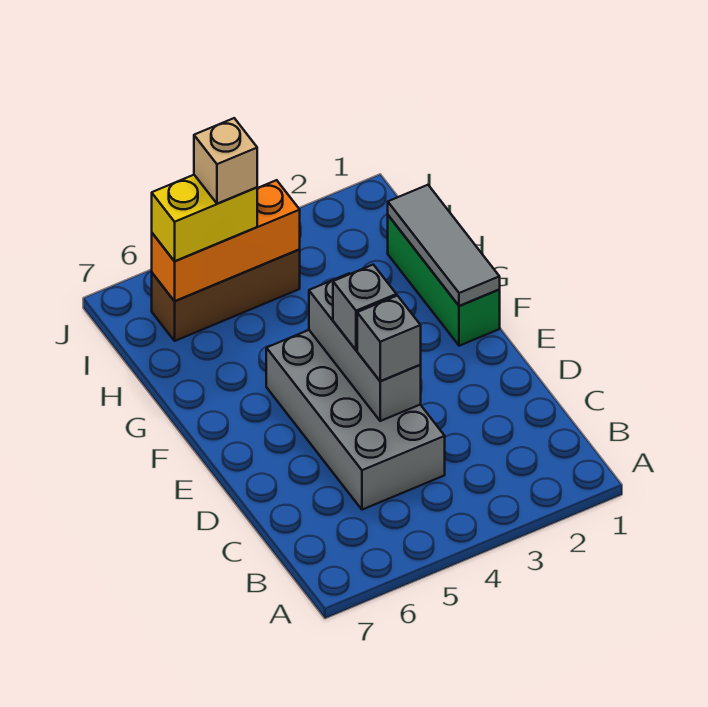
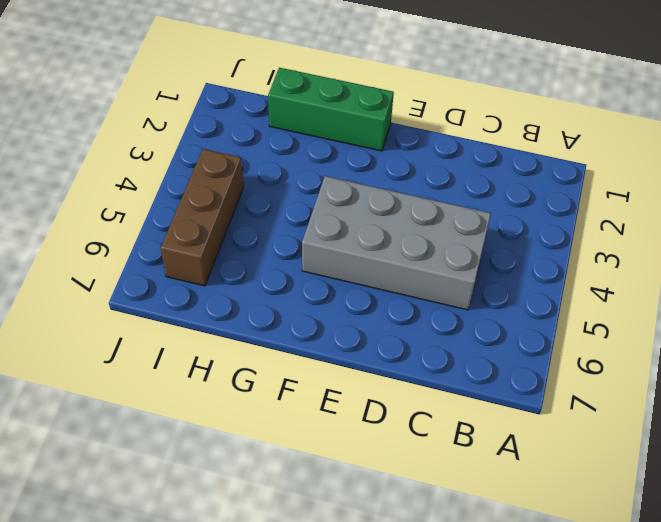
none -> grey 1x3 brick [309,274,421,421]
none -> grey 1x3 tile [388,185,500,306]

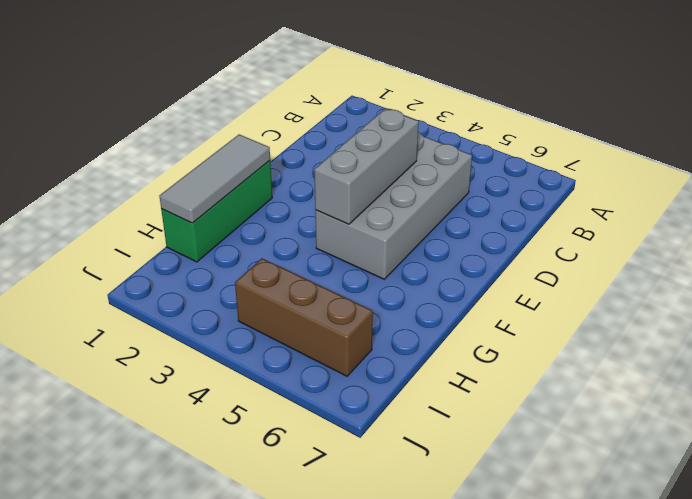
none -> orange 1x3 brick [152,180,300,301]
none -> grey 1x1 brick [357,296,421,381]

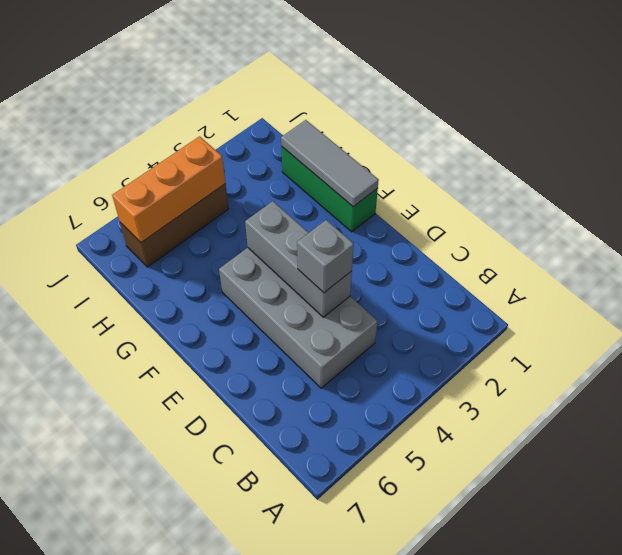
none -> grey 1x1 brick [333,265,396,350]
none -> yellow 1x2 brick [152,175,257,261]

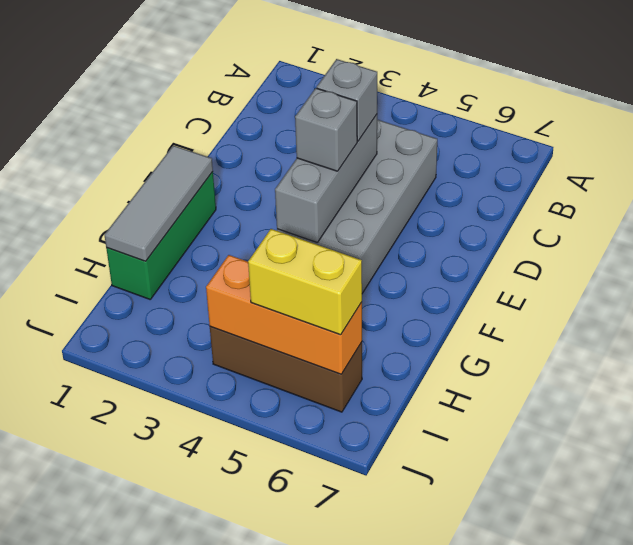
none -> tan 1x1 brick [194,118,257,204]

